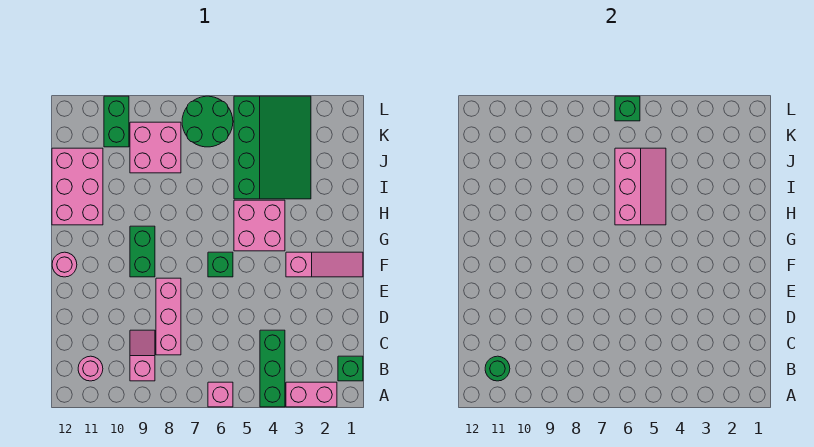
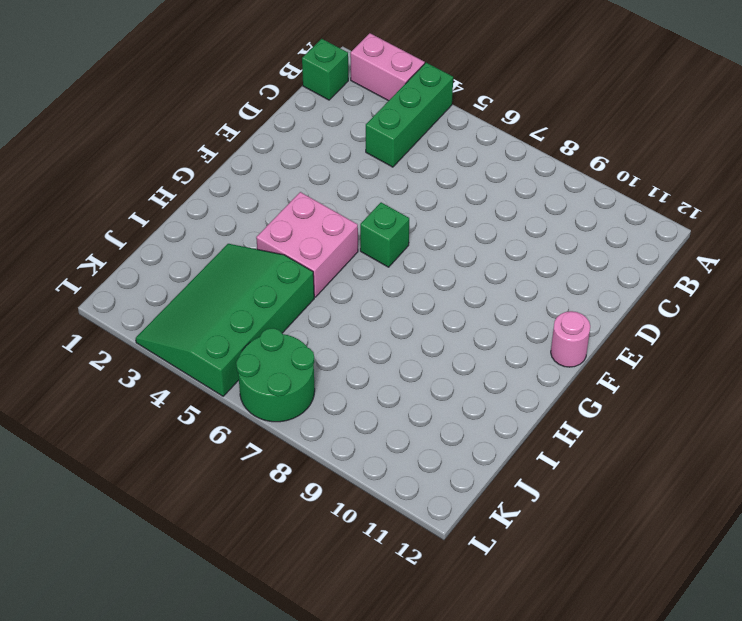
none -> pink 1x1 brick [208,382,233,407]
none -> pink 1x2 slope [130,330,155,381]
none -> pink 1x1 round brick [78,356,103,381]

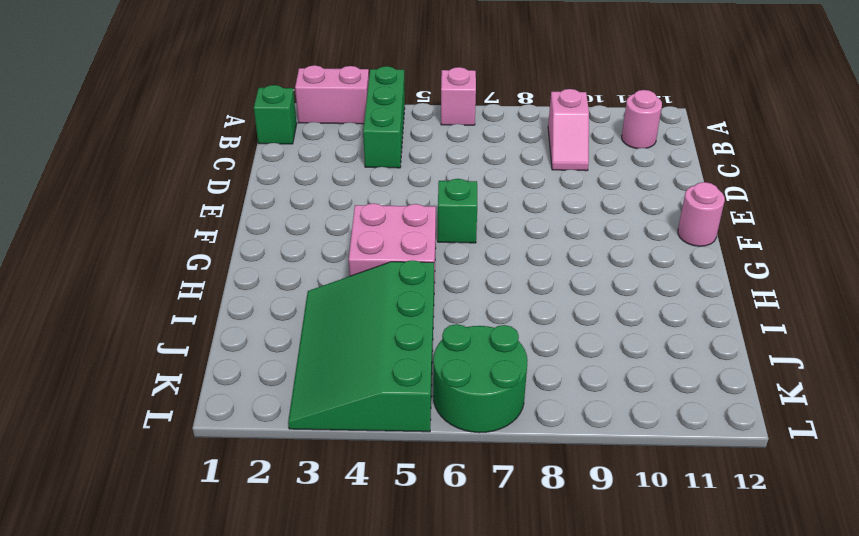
none -> pink 1x3 brick [156,278,181,355]
none -> pink 1x3 slope [286,252,363,277]
none -> green 1x2 brick [130,226,155,277]

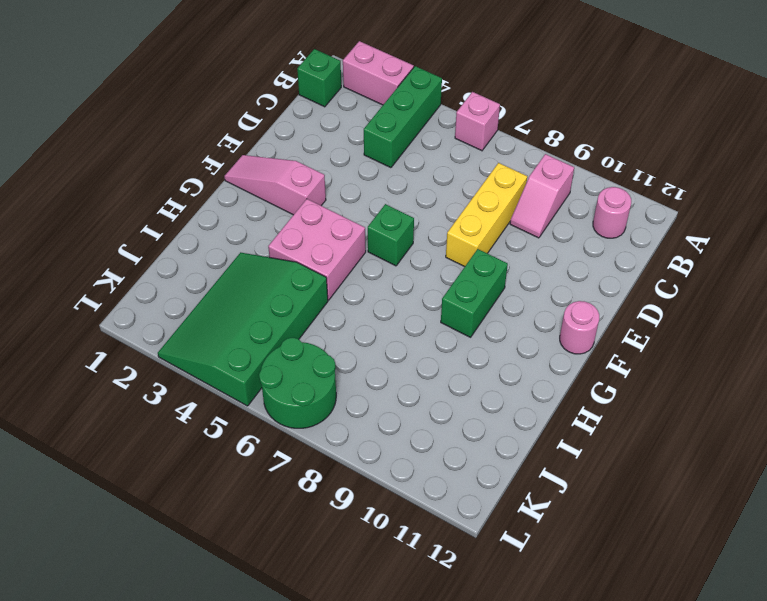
yellow 1x3 brick [446,163,527,267] -> pink 1x3 brick [156,278,181,355]
none -> pink 2x3 brick [52,148,103,225]
none -> pink 2x2 brick [130,122,181,173]
none -> green 1x2 brick [104,96,129,147]

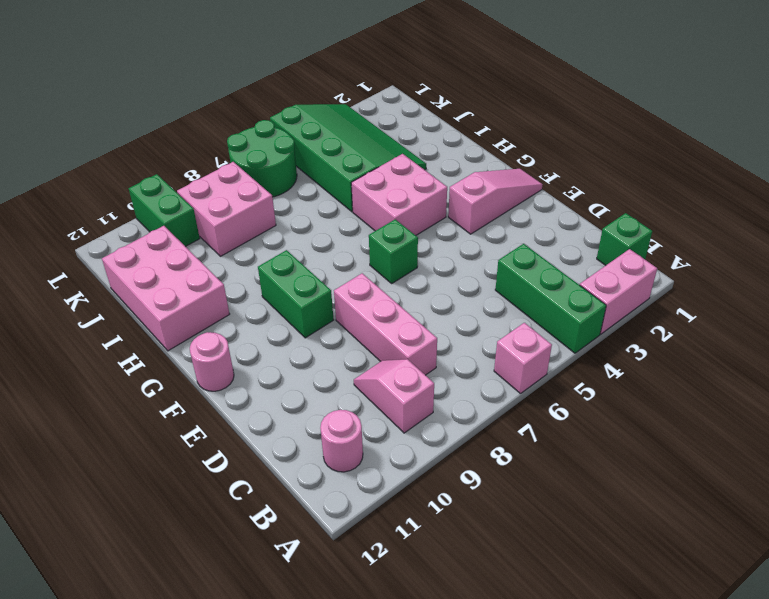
none -> green 1x1 round brick [485,356,510,381]
none -> pink 2x3 slope [615,148,666,225]
none -> green 1x1 brick [615,96,640,121]

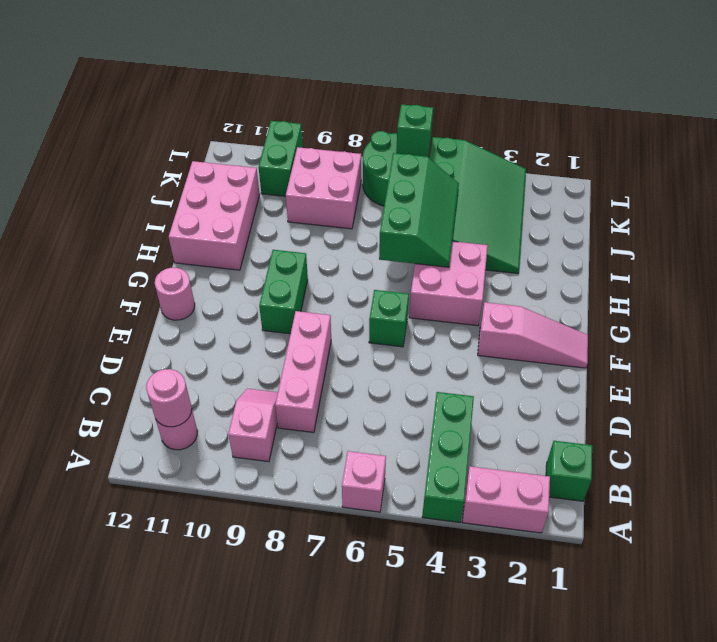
pink 1x1 round brick [146,369,192,427] -> green 1x1 round brick [485,356,510,381]
green 2x3 slope [379,153,459,267] -> pink 2x3 slope [615,148,666,225]

